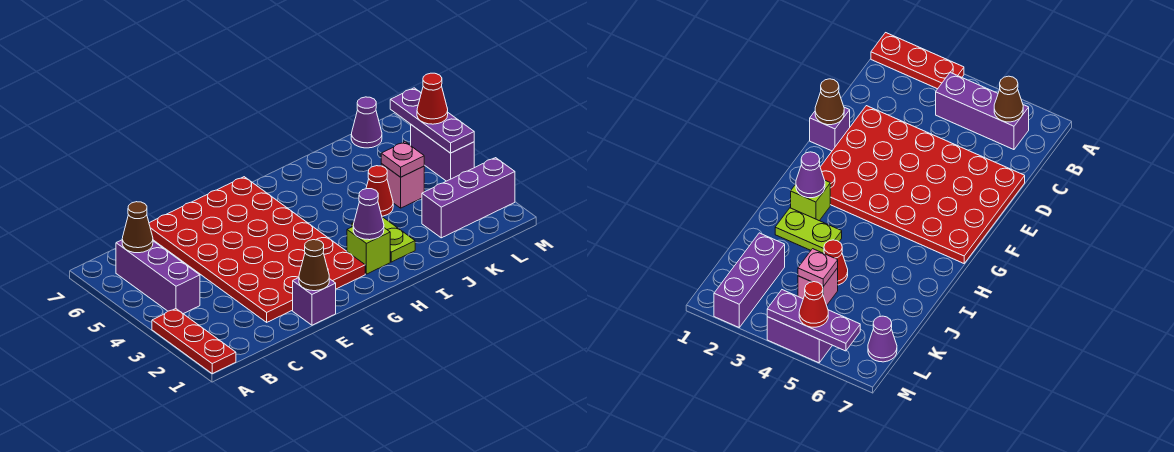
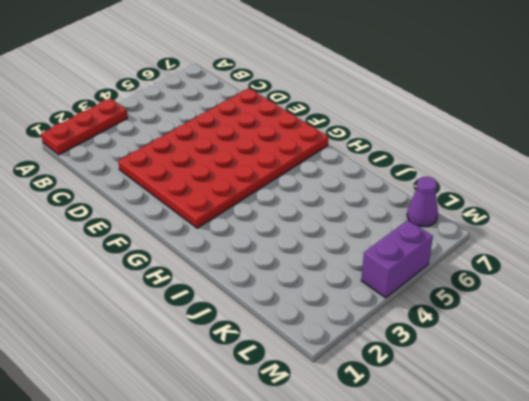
none -> purple 1x3 brick [116,240,200,314]
none -> purple 1x1 brick [293,278,336,325]
none -> lime 1x1 brick [347,227,390,274]

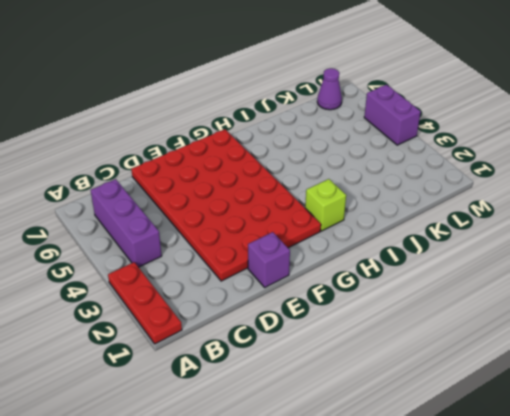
none -> lime 1x2 plate [352,217,415,262]
none -> red 1x1 cone [366,166,393,216]
none -> purple 1x3 brick [422,158,515,238]

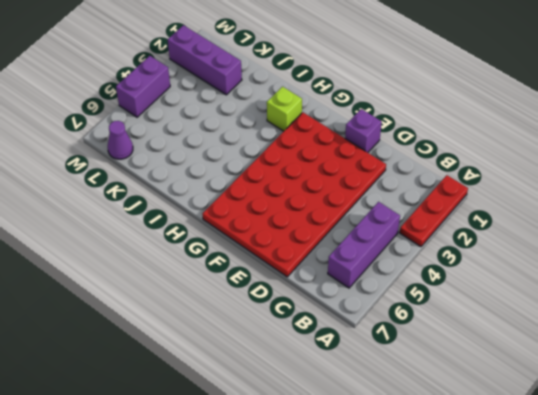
none -> lime 1x2 plate [352,217,415,262]
none -> red 1x1 cone [366,166,393,216]
none -> pink 1x1 brick [381,164,424,208]

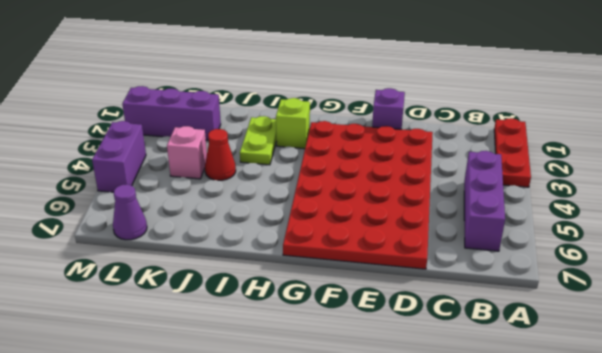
none -> brown 1x1 cone [122,202,153,253]
none -> brown 1x1 cone [299,240,329,291]
none -> purple 1x1 cone [353,189,384,240]

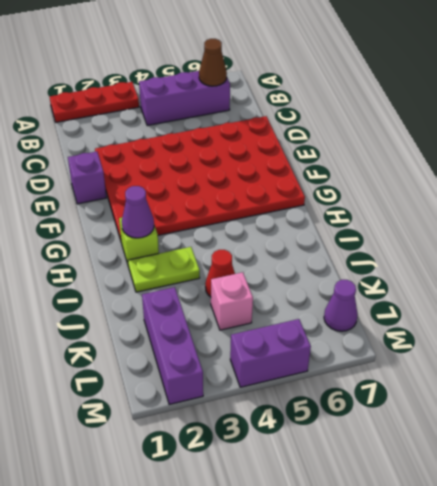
none -> brown 1x1 cone [299,240,329,291]
none -> pink 1x1 plate [381,142,424,177]
none -> purple 1x3 plate [390,88,474,153]

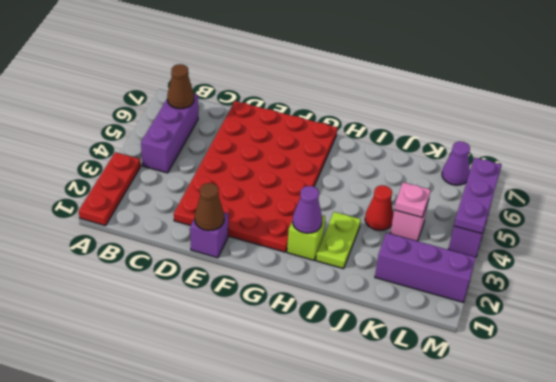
none -> red 1x1 cone [417,73,448,124]

